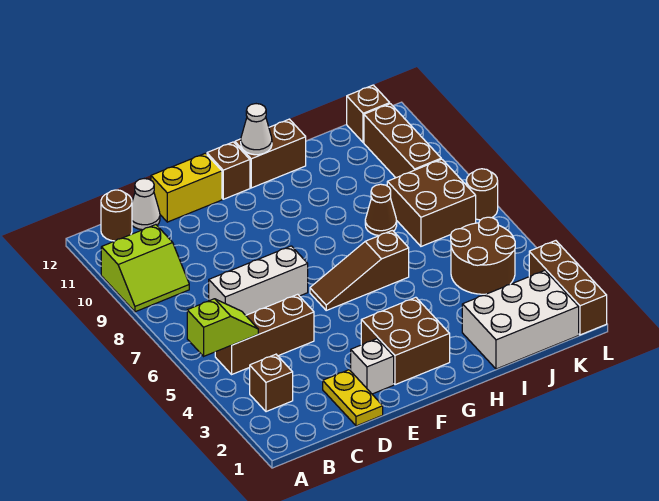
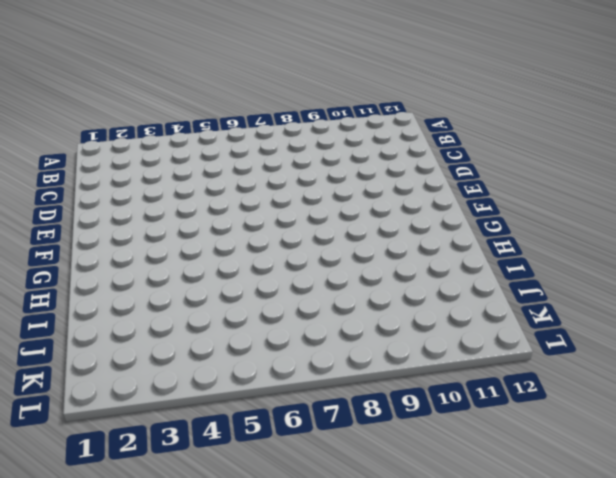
none -> lime 2x2 slope [101,225,189,312]
none -> brown 1x1 brick [250,354,293,412]
none -> brown 1x3 brick [215,294,314,374]

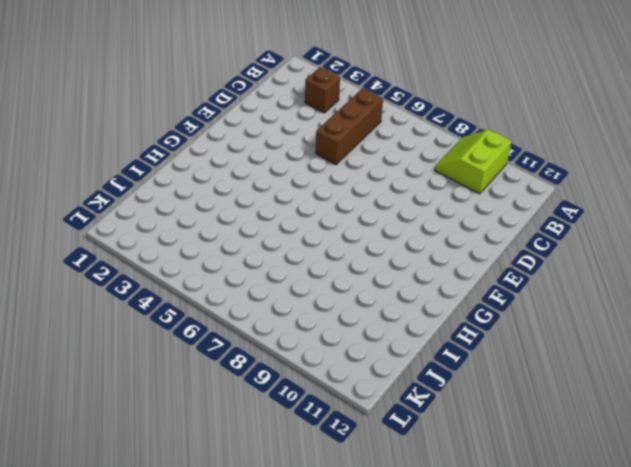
none -> brown 1x1 round brick [101,190,132,241]
none -> white 1x3 brick [209,246,308,315]
none -> white 1x1 cone [132,179,160,230]

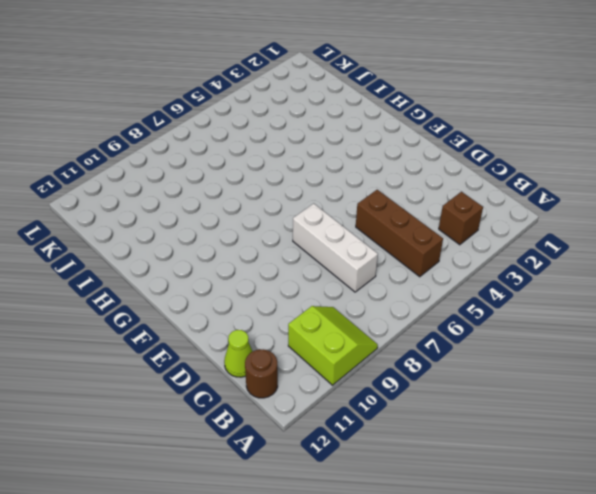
lime 1x1 cone [224,330,253,377] -> white 1x1 cone [132,179,160,230]
none -> yellow 1x2 plate [323,370,383,426]
none -> yellow 1x2 brick [151,153,222,222]
none -> white 1x1 brick [351,339,394,394]

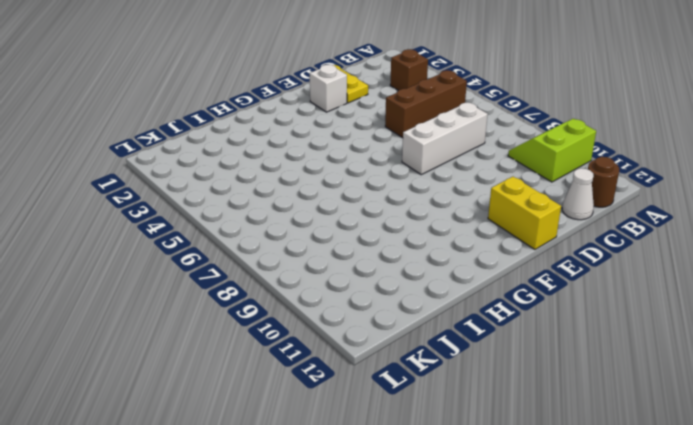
yellow 1x2 brick [488,177,561,249] -> yellow 1x2 brick turned to [151,153,222,222]
none -> brown 2x2 brick [361,297,450,385]
none -> brown 1x3 slope [310,230,409,310]
none -> brown 1x1 brick [207,142,250,199]

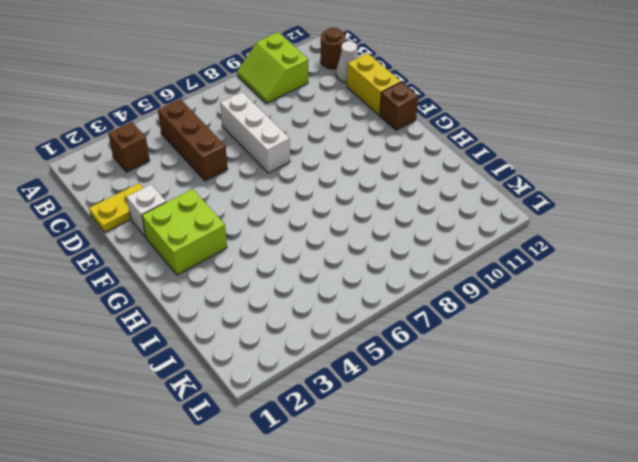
lime 2x2 brick [142,189,227,275] -> brown 2x2 brick [361,297,450,385]
none -> brown 1x3 slope [310,230,409,310]
none -> brown 1x2 brick [235,119,306,188]
none -> white 2x3 brick [462,271,579,369]

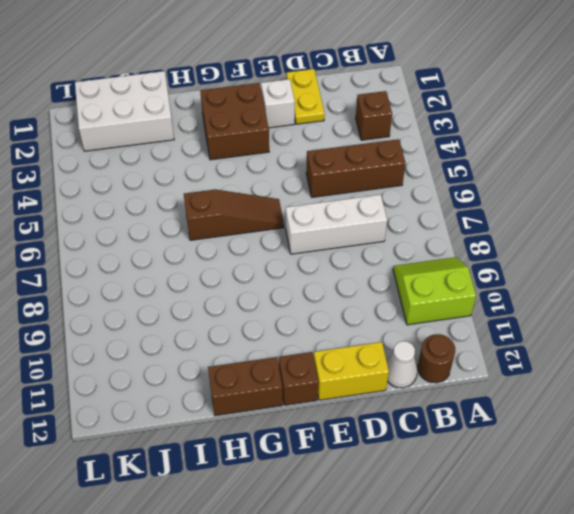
none -> brown 1x1 cone [365,184,397,236]
none -> brown 2x2 round brick [451,217,515,294]
none -> brown 2x2 brick [387,159,476,246]

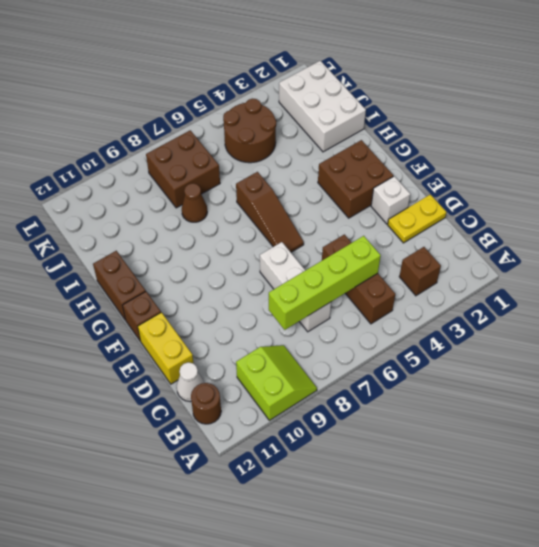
lime 1x4 brick [269,236,381,330] -> none
none -> brown 1x3 brick [364,104,441,178]
none -> brown 1x1 brick [347,85,390,142]
none -> brown 1x3 brick [529,241,607,335]

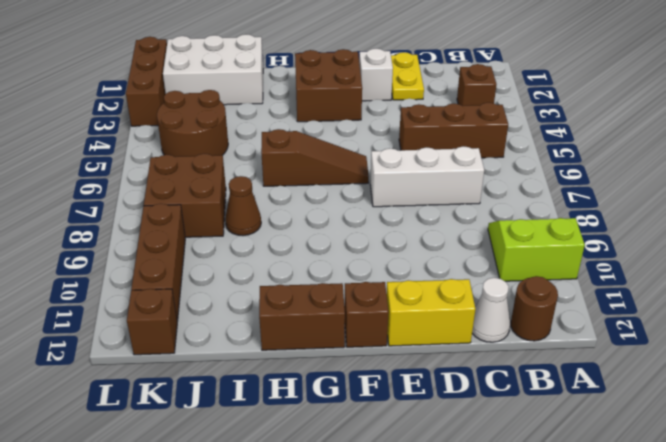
none -> brown 1x1 round brick [466,169,498,220]
none -> lime 1x2 slope [187,299,258,356]
none -> white 1x1 cone [241,104,272,155]

